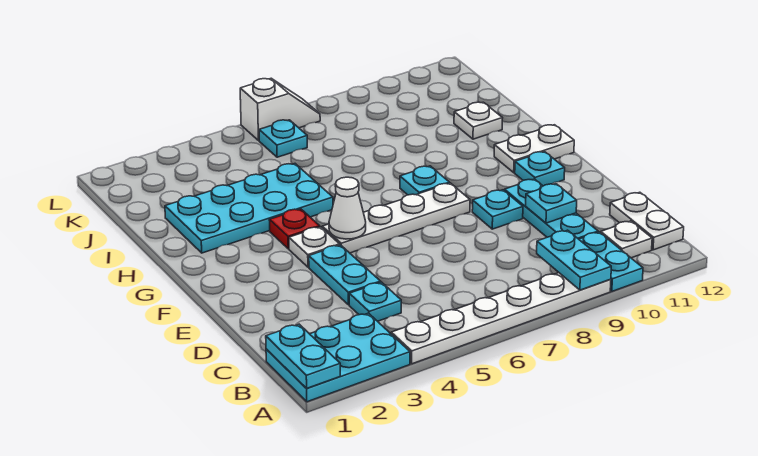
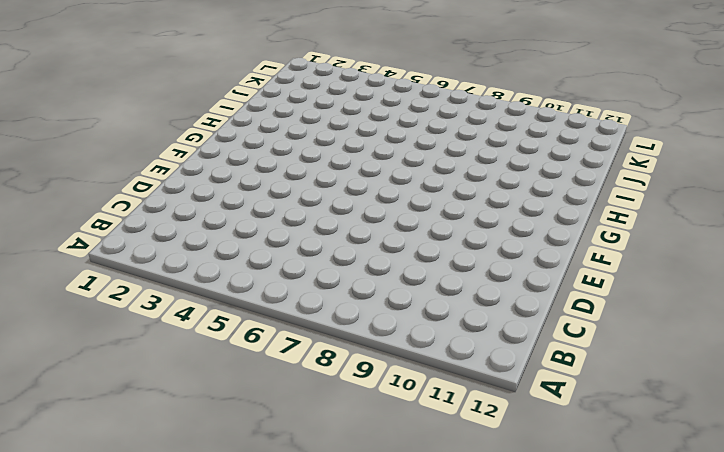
none -> cyan 2x3 plate [266,313,410,402]
none -> white 1x6 plate [391,273,611,364]
none -> cyan 1x2 plate [579,232,643,291]

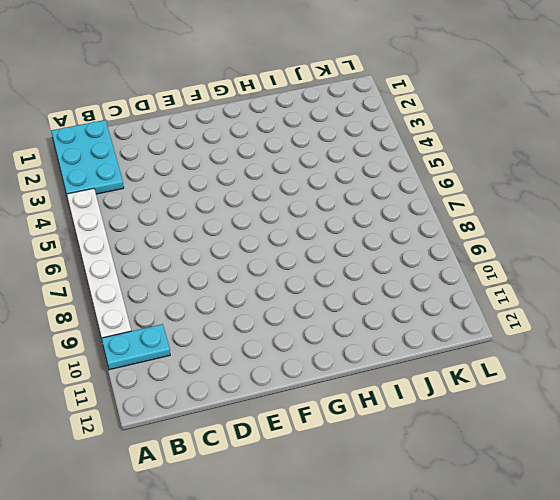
none -> white 1x1 plate [601,221,652,258]
none -> white 1x2 plate [610,192,684,250]
none -> cyan 1x1 plate [349,282,401,321]

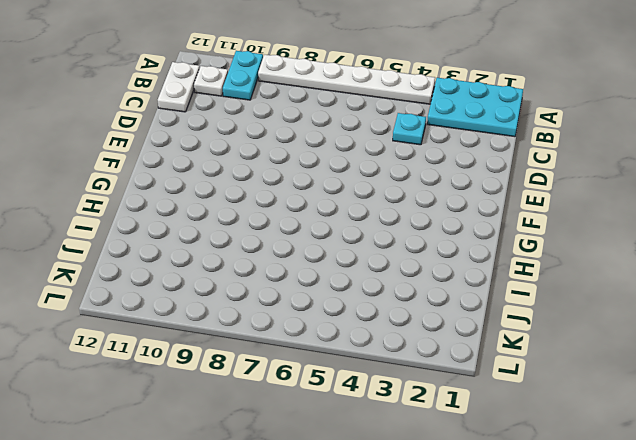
none -> cyan 1x3 plate [504,179,598,239]
none -> cyan 1x2 plate [309,245,381,305]
none -> cyan 1x1 plate [472,190,523,229]

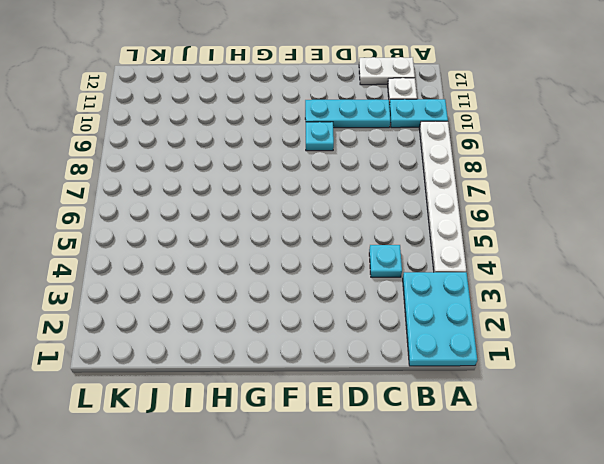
none -> cyan 1x2 plate [309,245,381,305]
none -> white 1x1 plate [289,227,340,267]
none -> white 1x4 plate [322,183,470,253]

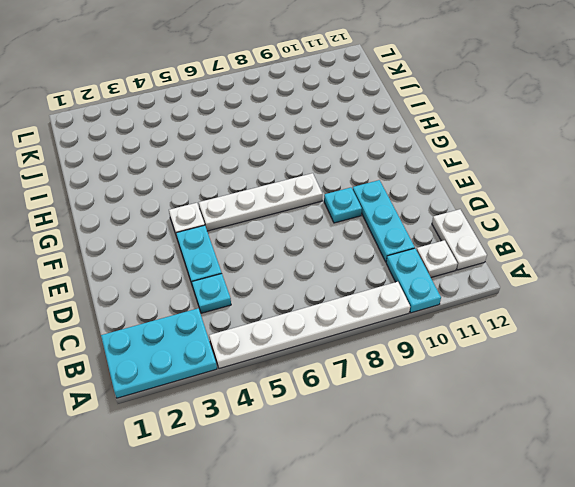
none -> cyan 1x1 plate [515,152,565,186]
none -> red 1x1 plate [269,209,320,249]
none -> cyan 1x1 plate [400,166,450,195]

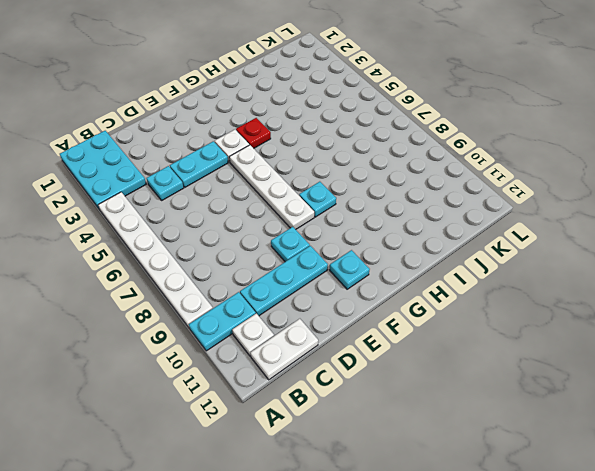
none -> white 1x2 plate [494,125,574,173]
none -> cyan 2x4 plate [165,164,333,253]
none -> white 1x1 plate [454,102,502,139]

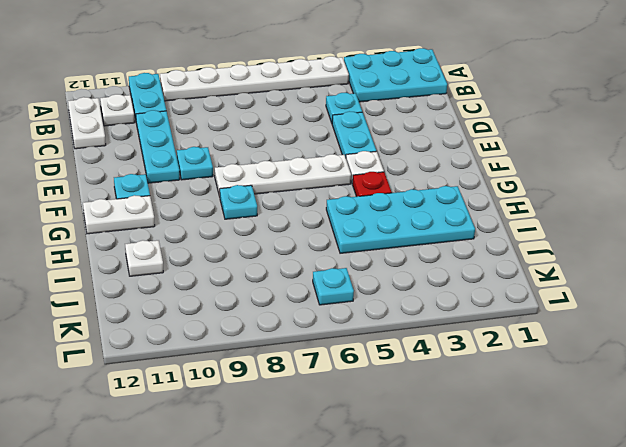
none -> white 1x2 slope [240,79,320,140]
none -> cyan 1x2 plate [266,324,340,388]
none -> cyan 1x2 plate [537,230,611,290]

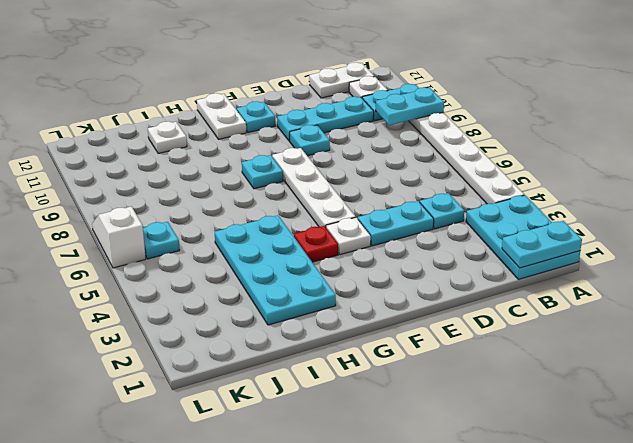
none -> cyan 1x1 plate [526,184,577,223]
none -> white 1x1 cone [329,177,366,239]

